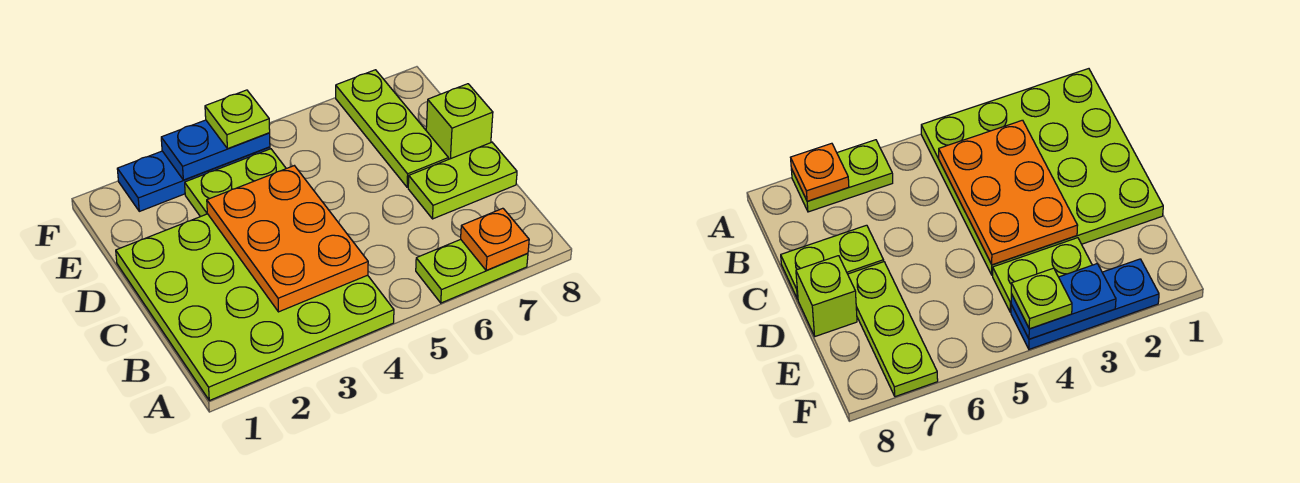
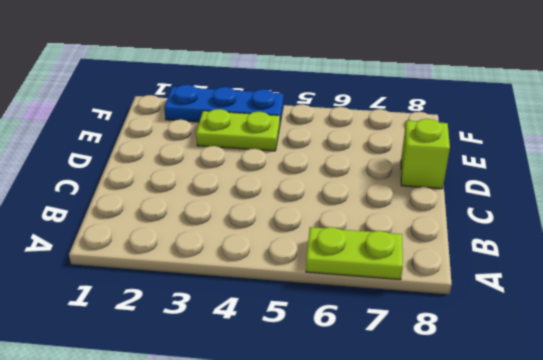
none -> lime 4x4 plate [116,214,394,401]
none -> lime 1x2 plate [408,142,517,219]

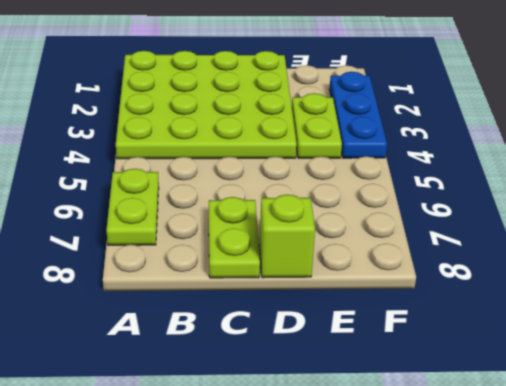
none -> lime 1x3 plate [336,70,448,187]
none -> orange 1x1 plate [461,208,529,270]

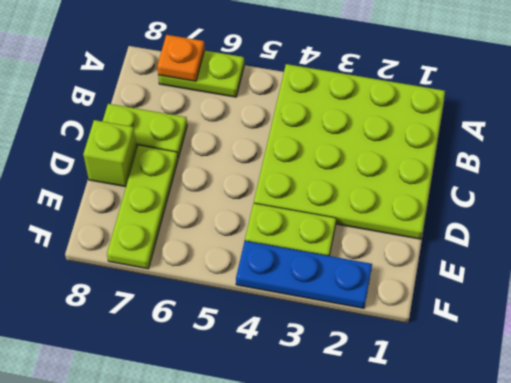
none -> orange 2x3 plate [207,166,368,312]
none -> blue 1x2 plate [161,120,270,180]

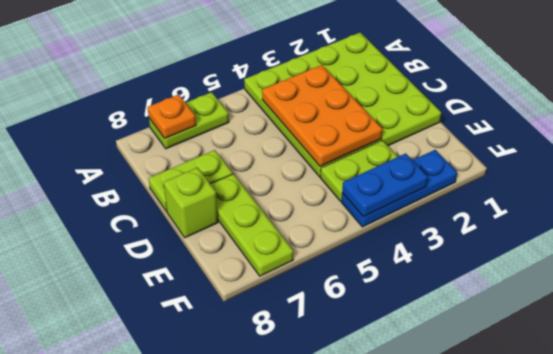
none -> lime 1x1 plate [205,90,270,149]

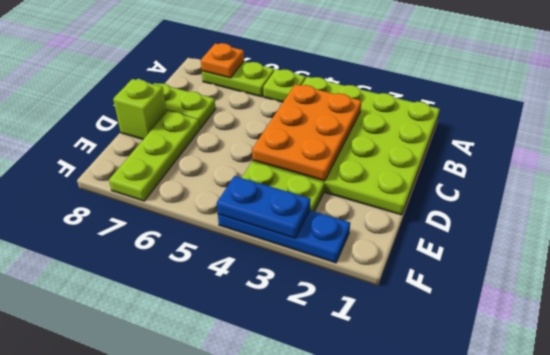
lime 1x1 plate [263,69,305,102] -> lime 1x1 plate moved to [205,90,270,149]

